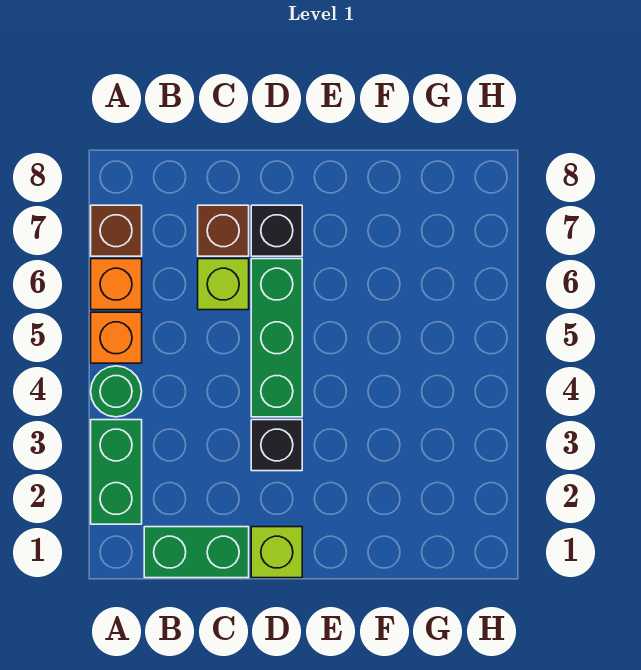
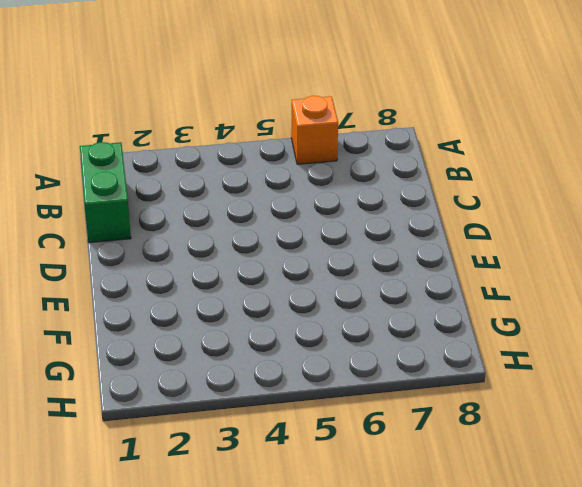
none -> green 1x2 brick [91,420,142,524]
none -> green 1x1 round brick [91,366,142,417]
none -> orange 1x1 brick [91,312,142,363]

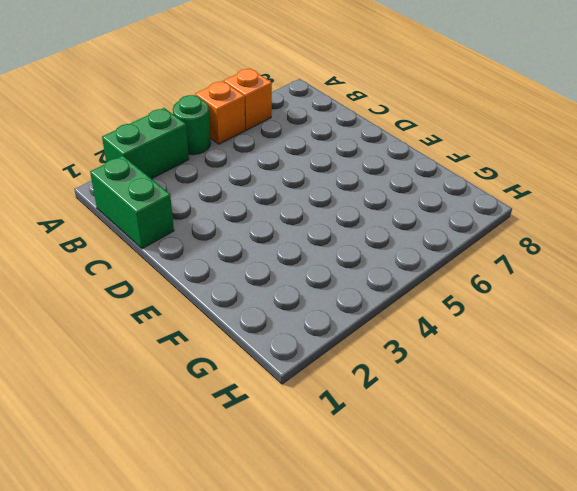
none -> brown 1x1 brick [91,205,142,256]
none -> lime 1x1 brick [198,259,249,310]
none -> brown 1x1 brick [198,205,249,256]

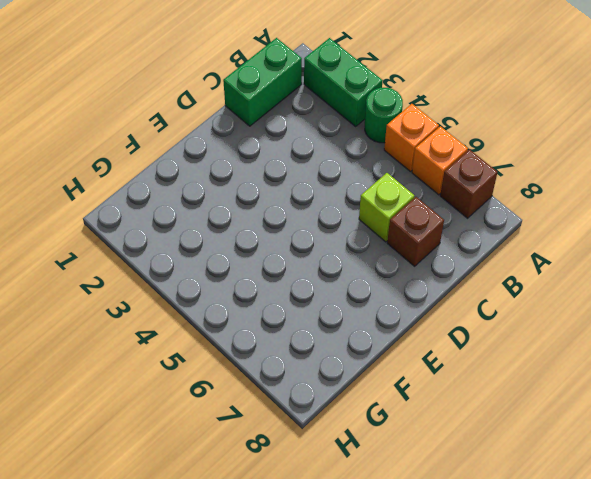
none -> lime 1x1 brick [251,527,302,578]
none -> black 1x1 brick [251,420,302,471]
none -> green 1x3 brick [251,259,302,417]

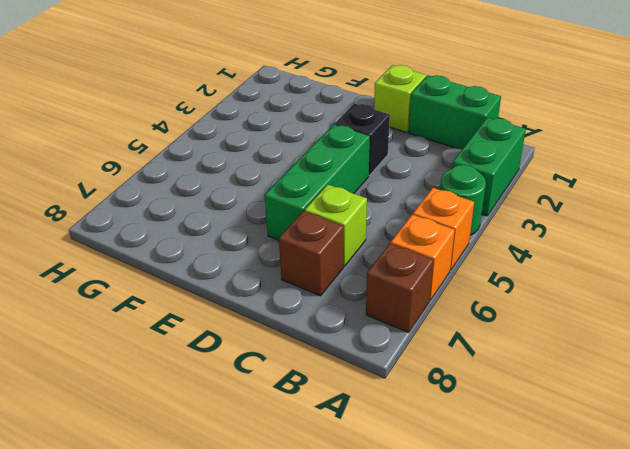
none -> black 1x1 brick [251,205,302,256]

